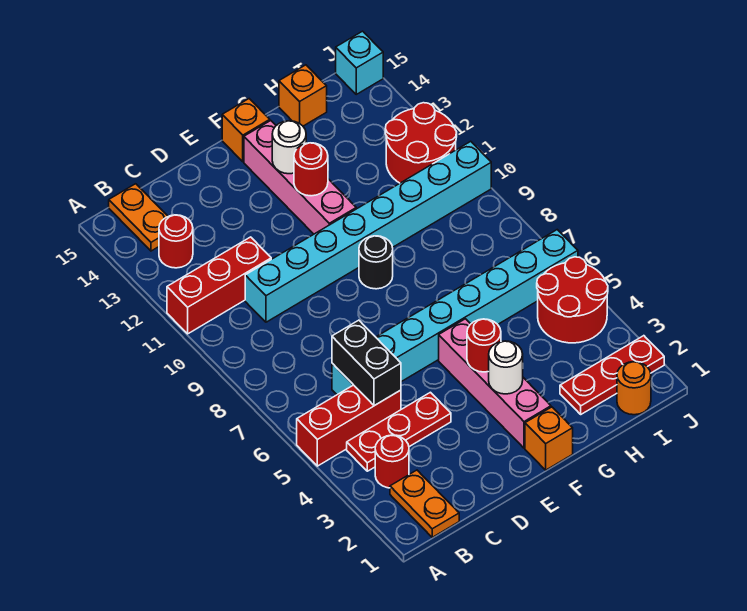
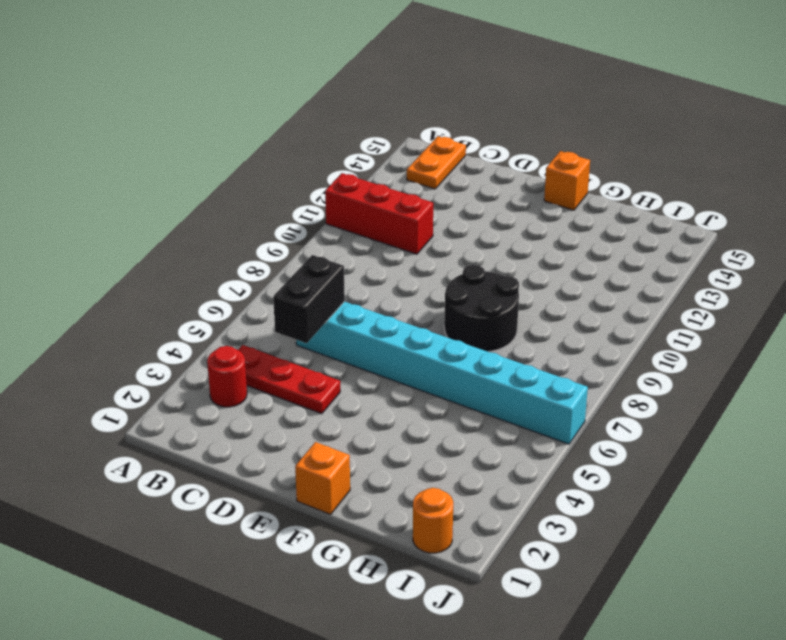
black 2x2 round brick [444,265,519,352] -> black 1x1 round brick [359,236,393,289]
none -> red 1x3 brick [297,385,401,466]
none -> orange 1x2 plate [390,470,459,537]
none -> red 1x1 round brick [159,215,193,268]

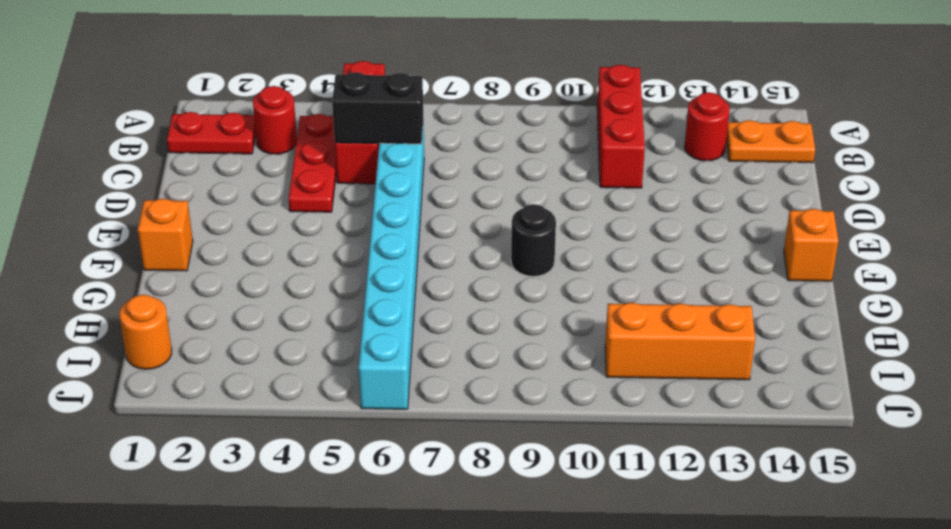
red 1x2 plate [167,112,256,154] -> orange 1x2 plate [390,470,459,537]
orange 1x3 brick [605,303,755,380] -> red 2x2 round brick [385,103,457,183]
none -> cyan 1x8 brick [245,141,491,322]
none -> pink 1x4 brick [439,319,551,448]
none -> pink 1x4 brick [244,121,356,234]

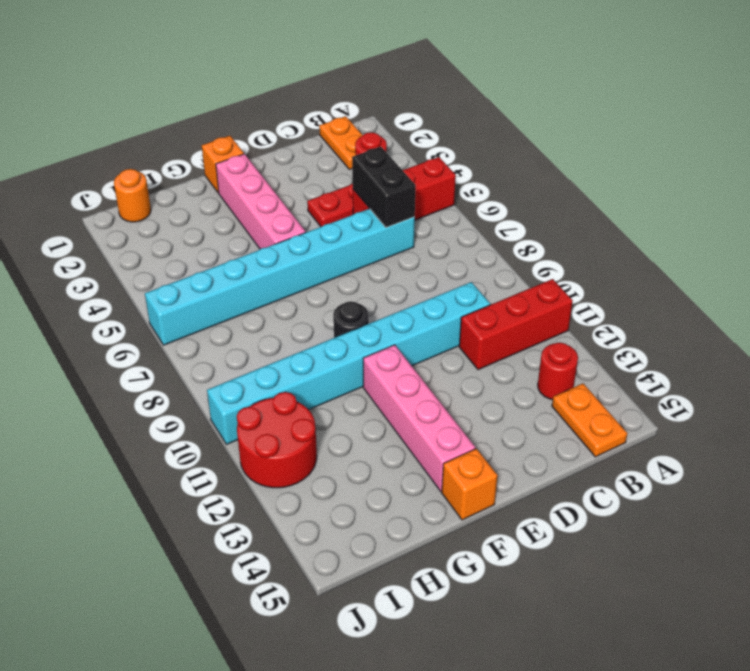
none -> red 1x3 plate [560,336,664,414]
none -> orange 1x1 brick [279,65,327,126]
none -> red 2x2 round brick [537,257,608,343]

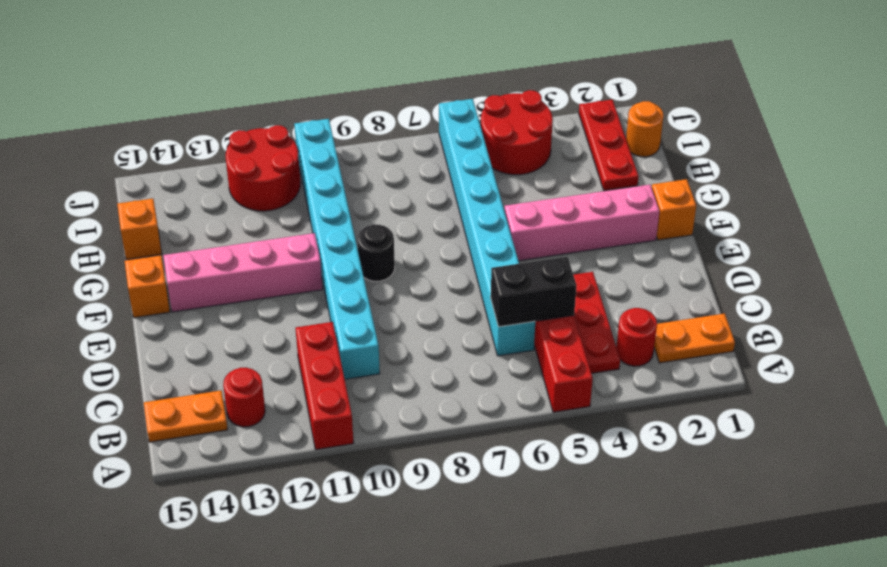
none -> cyan 1x1 brick [336,31,383,94]
none -> white 1x1 round brick [489,341,523,394]
none -> red 1x1 round brick [467,319,501,372]

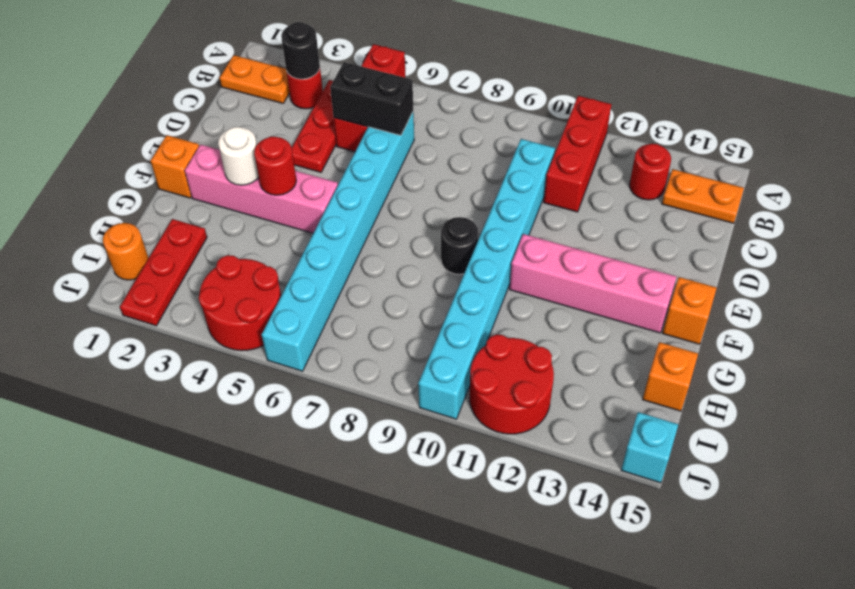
black 1x1 round brick [281,22,320,79] -> none
none -> red 1x1 round brick [294,143,328,196]
none -> white 1x1 round brick [272,121,306,174]

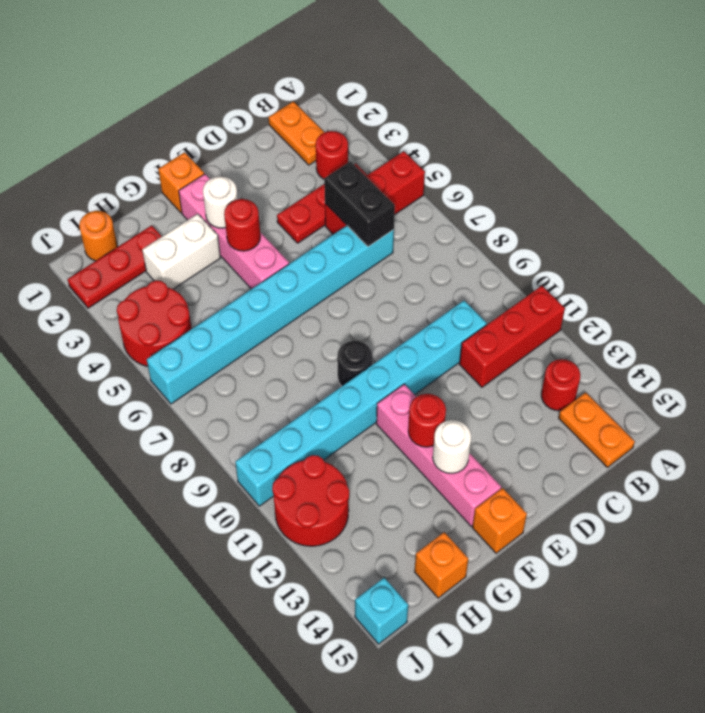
white 1x2 brick [142,214,220,289] -> none

